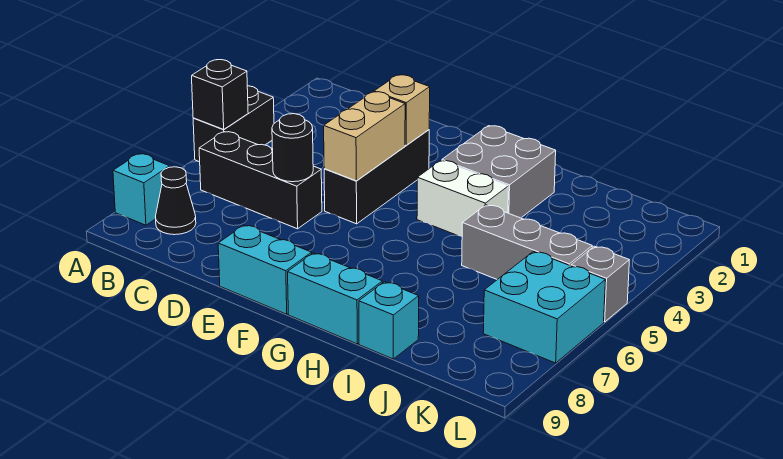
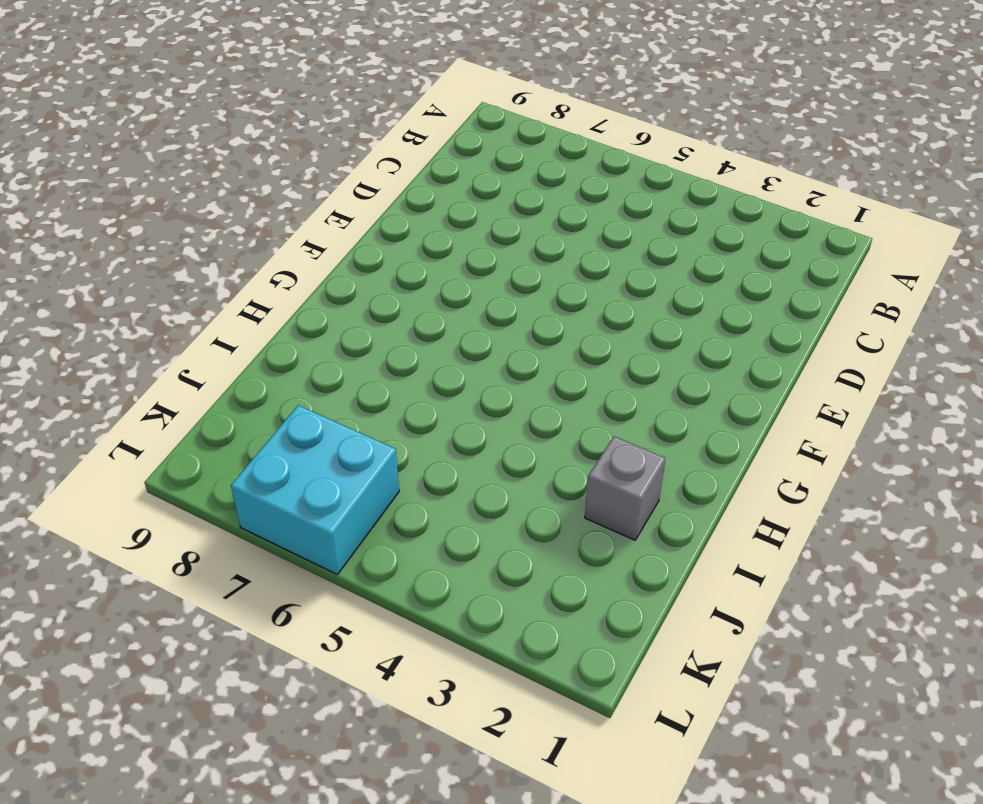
grey 1x1 brick [585,436,665,540] -> grey 1x1 brick moved to [571,246,629,322]
none -> black 1x2 brick [193,86,274,162]
none -> cyan 1x1 brick [113,154,170,225]
none -> black 1x3 brick [199,132,322,229]

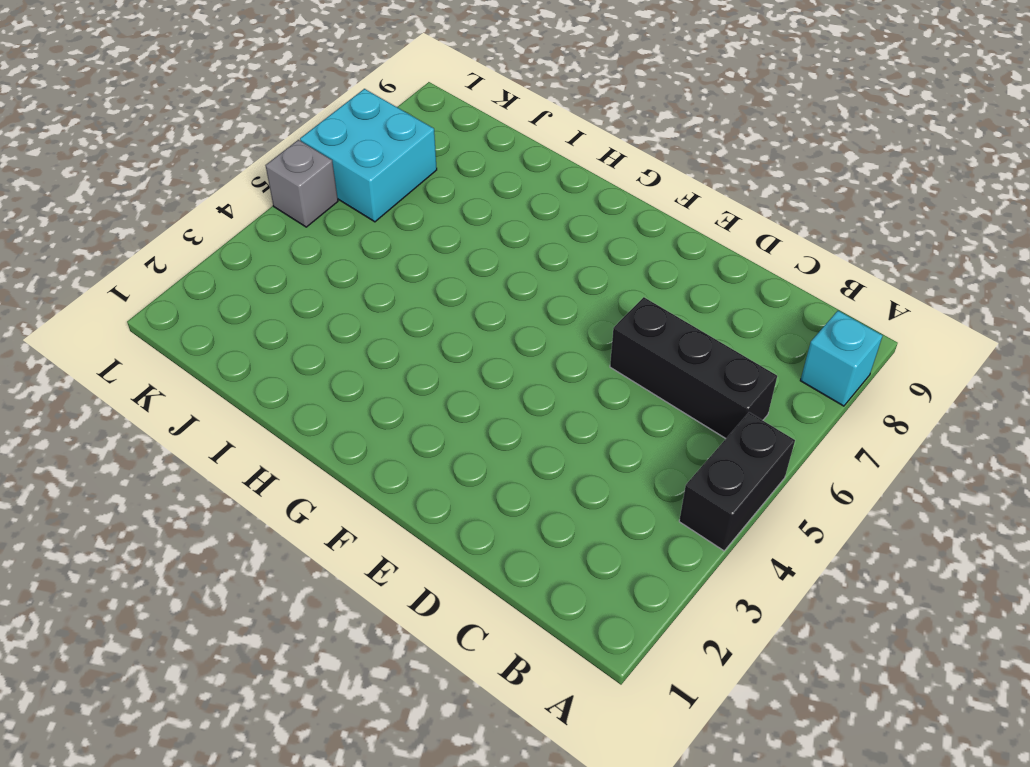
none -> black 1x1 cone [155,167,196,235]
none -> black 1x3 brick [324,130,429,224]
none -> cyan 1x2 brick [218,225,312,314]

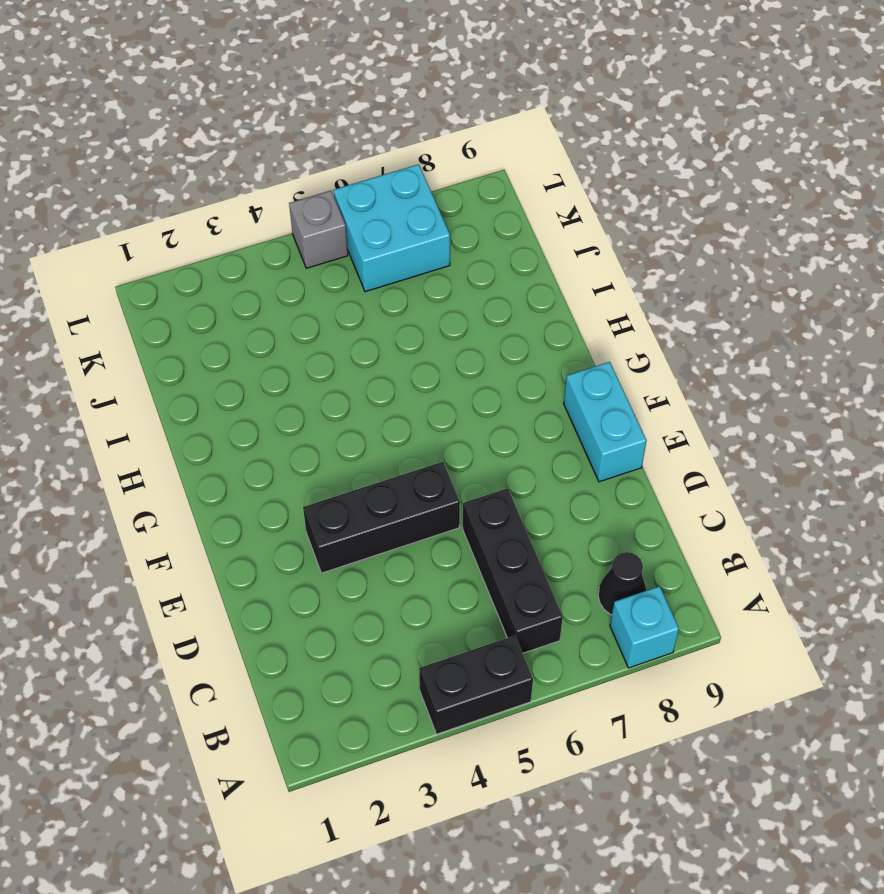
none -> grey 2x2 brick [442,126,556,218]
none -> white 1x2 brick [417,160,508,236]
none -> cyan 1x2 brick [288,253,382,344]

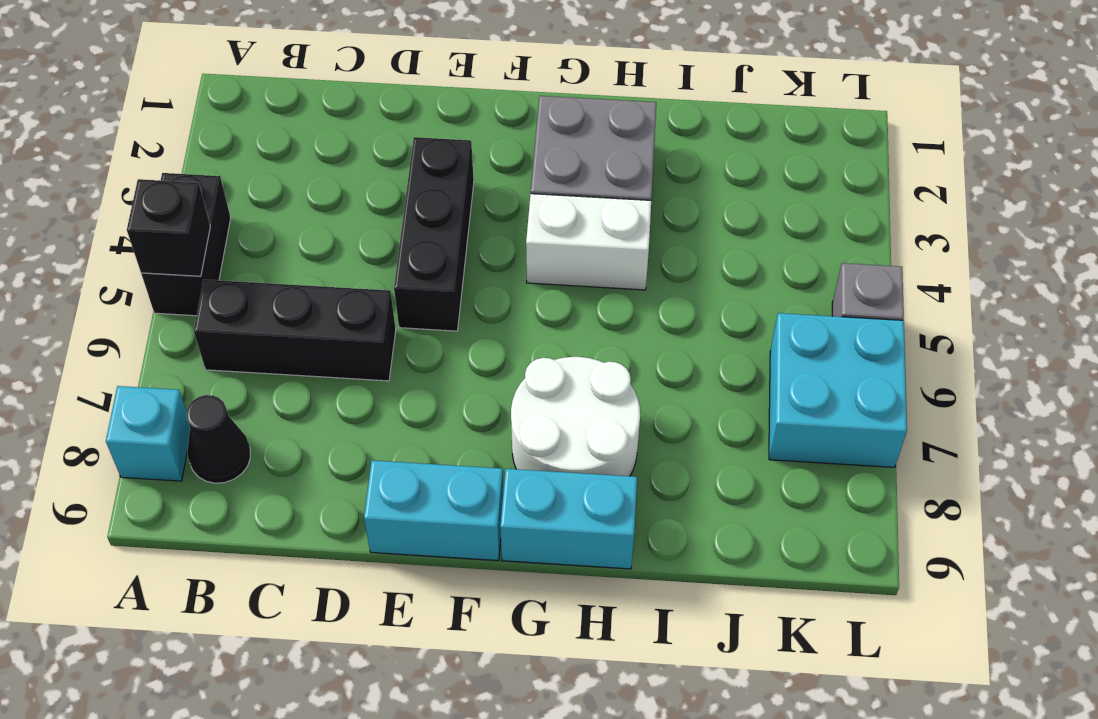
white 2x2 round brick [511,357,640,476] -> none
none -> grey 1x3 brick [462,205,592,280]
none -> cyan 1x1 brick [359,282,419,359]
none -> black 1x1 round brick [272,114,313,182]

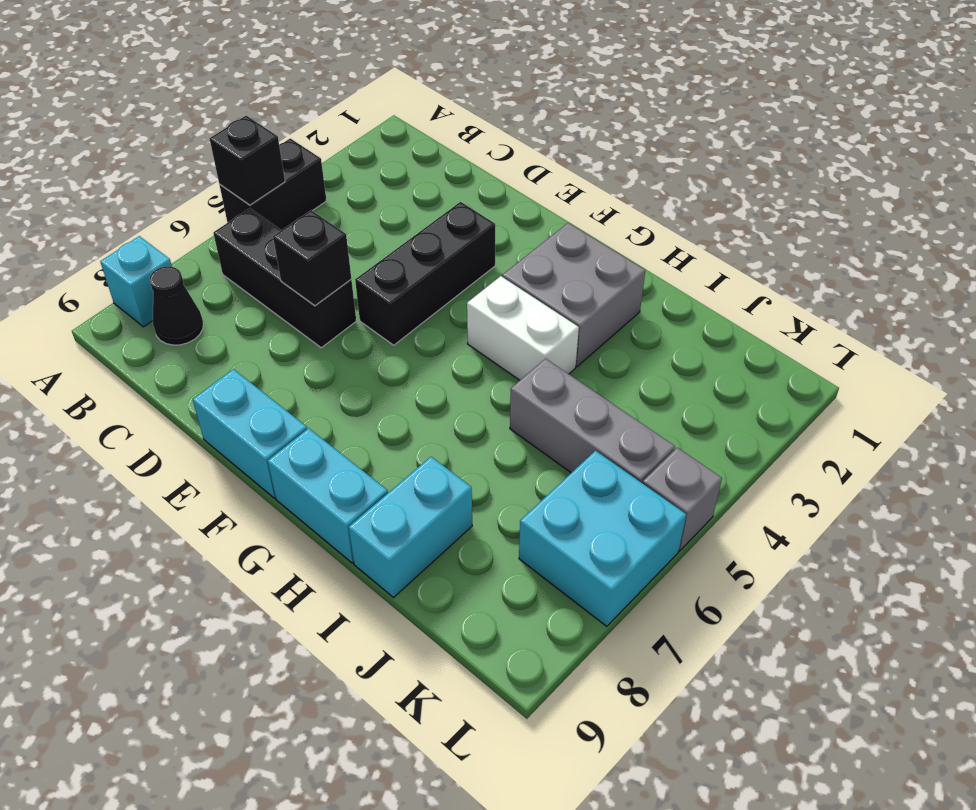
black 1x1 brick [273,210,351,306] -> black 1x1 round brick [272,114,313,182]
cyan 1x2 brick [349,457,472,597] -> cyan 1x1 brick [359,282,419,359]
none -> tan 1x1 brick [374,75,430,145]
none -> tan 1x2 brick [324,92,405,181]

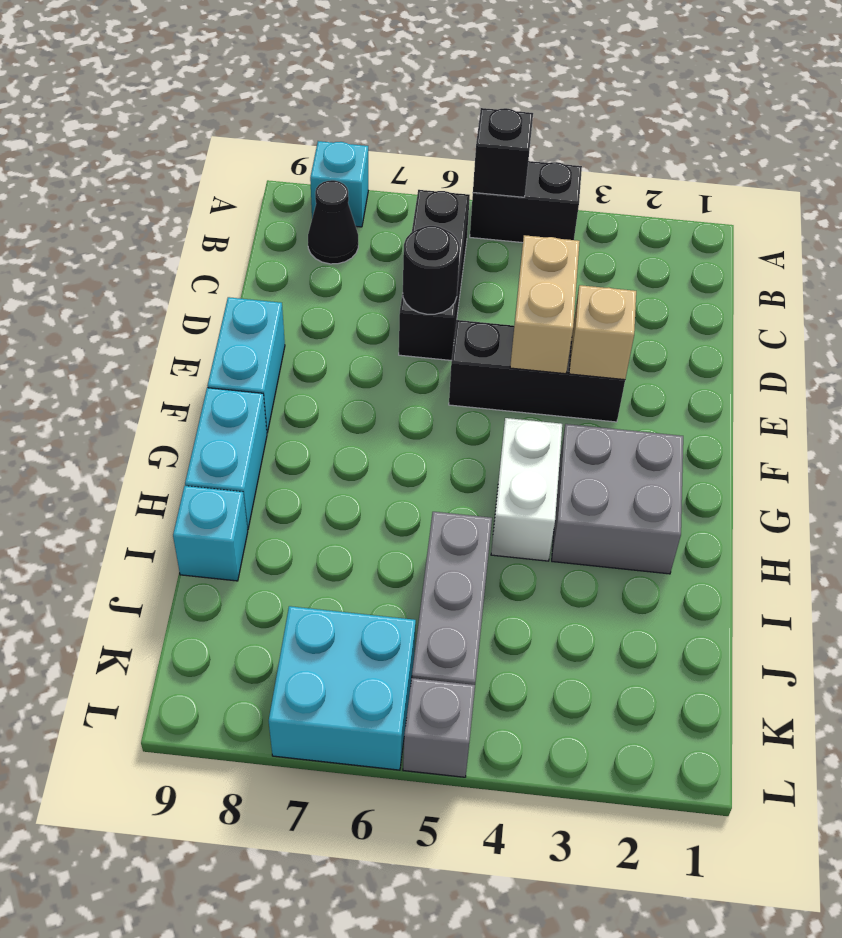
tan 1x2 brick [510,235,580,374] -> tan 1x2 brick turned to [324,92,405,181]

